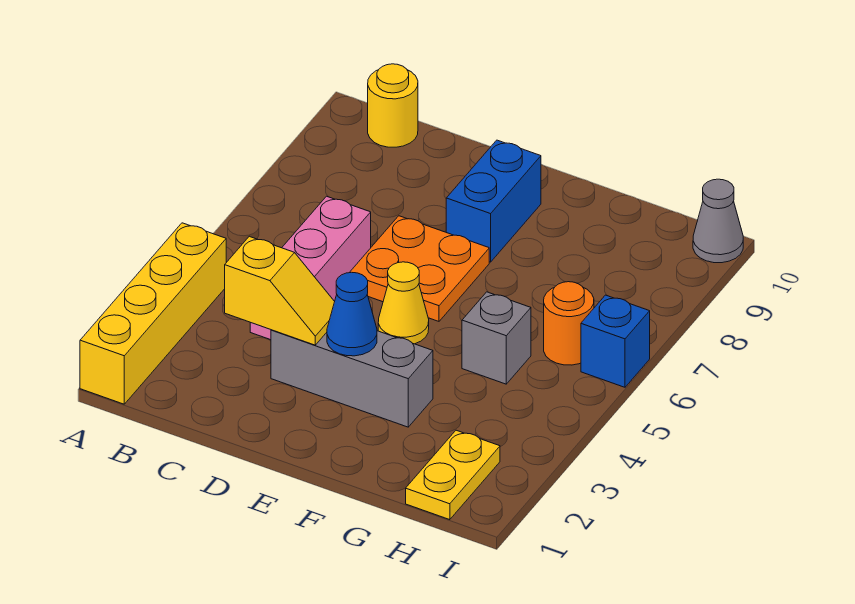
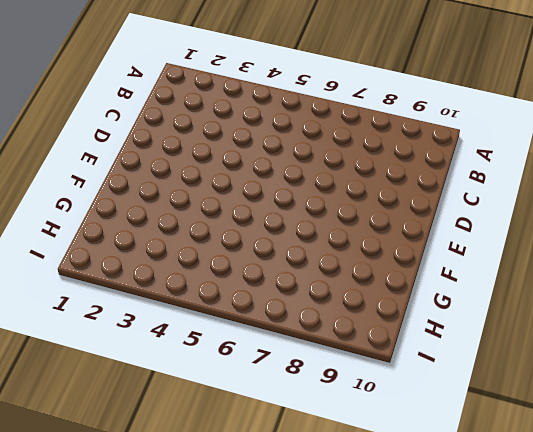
none -> yellow 1x4 brick [80,223,226,404]
none -> yellow 1x1 round brick [368,64,418,147]
none -> pink 1x3 brick [250,196,371,340]

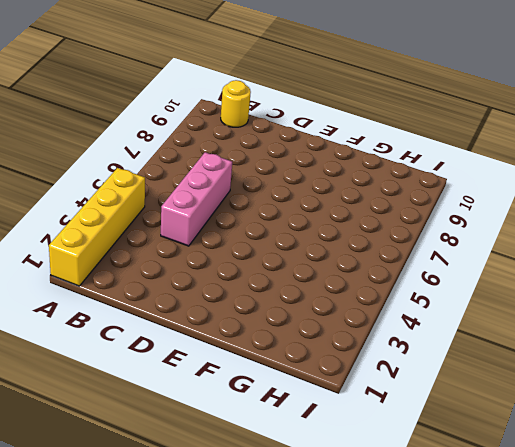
none -> grey 1x3 brick [271,330,433,427]
none -> orange 2x2 plate [349,216,489,321]
none -> yellow 1x1 cone [378,262,429,344]

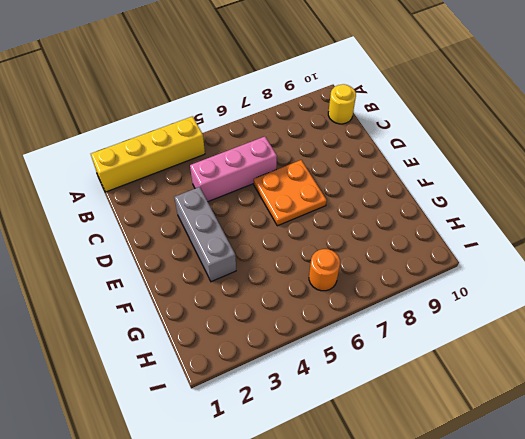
none -> yellow 1x1 cone [378,262,429,344]
none -> blue 1x2 brick [446,140,541,262]
none -> grey 1x1 brick [462,292,531,384]

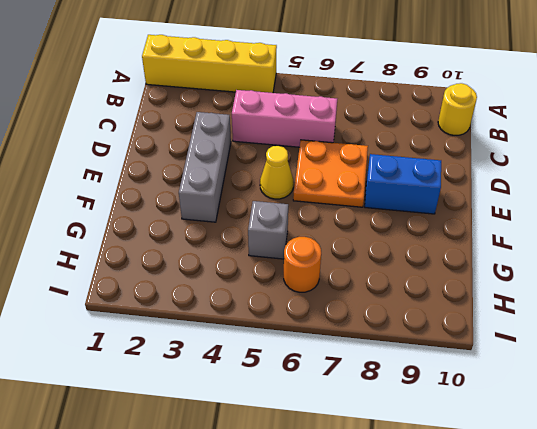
none -> yellow 1x2 plate [406,430,500,520]
none -> blue 1x1 brick [581,295,650,387]
none -> grey 1x1 cone [693,179,743,263]

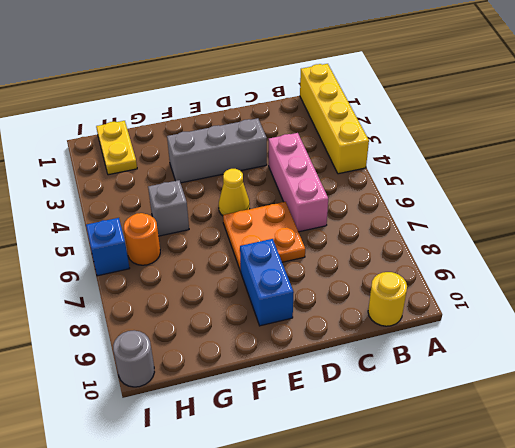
grey 1x1 round brick [113,331,154,387] -> grey 1x1 cone [693,179,743,263]
none -> yellow 1x2 slope [225,236,335,345]
none -> blue 1x1 cone [327,272,377,356]

